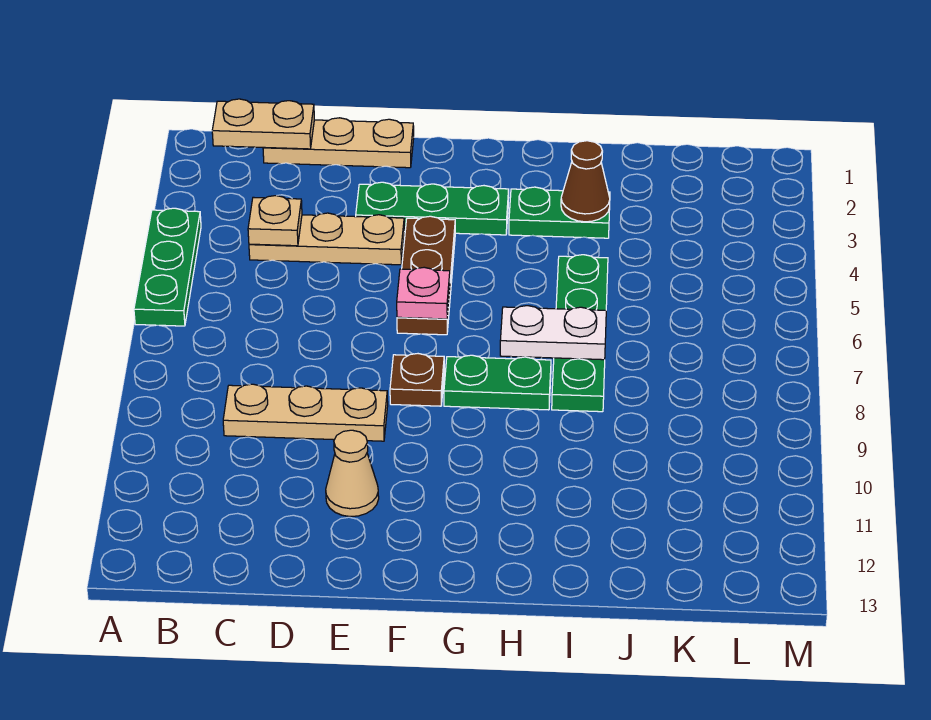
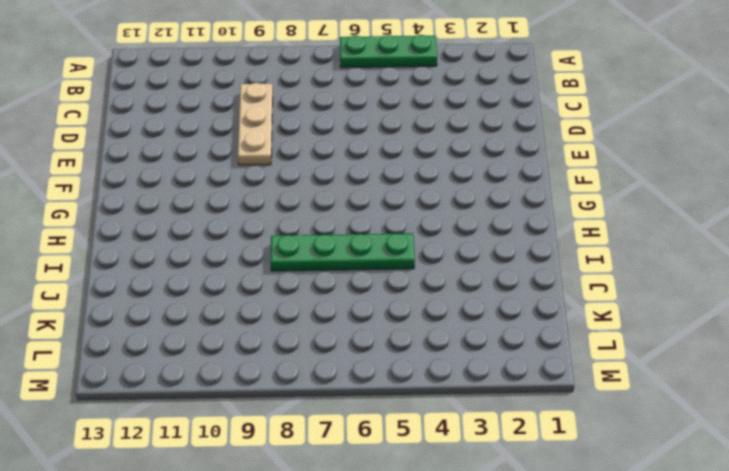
none -> tan 1x3 plate [263,118,414,168]
none -> tan 1x3 plate [249,213,404,265]
none -> green 1x3 plate [356,182,509,235]

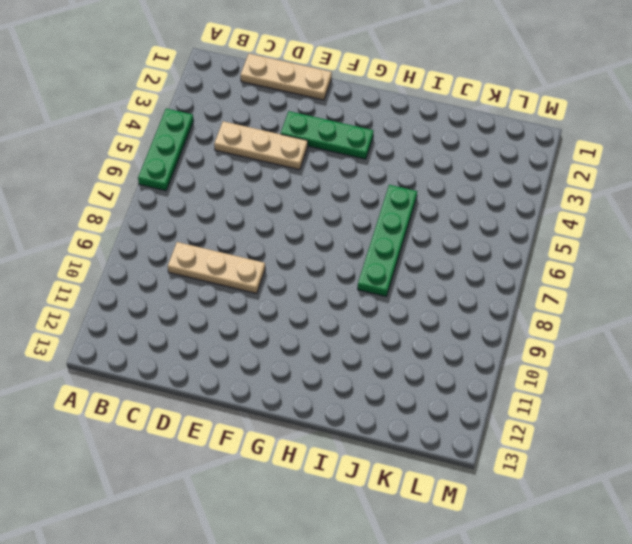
none -> tan 1x1 cone [326,430,379,517]
none -> brown 1x3 plate [397,216,455,335]
none -> brown 1x1 plate [390,354,444,406]

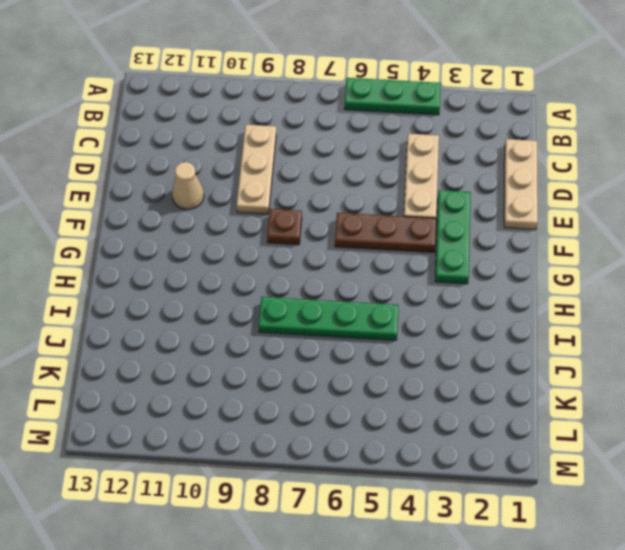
none -> green 1x2 plate [444,355,551,410]
none -> green 1x2 plate [509,187,610,238]
none -> tan 1x2 plate [212,99,314,149]

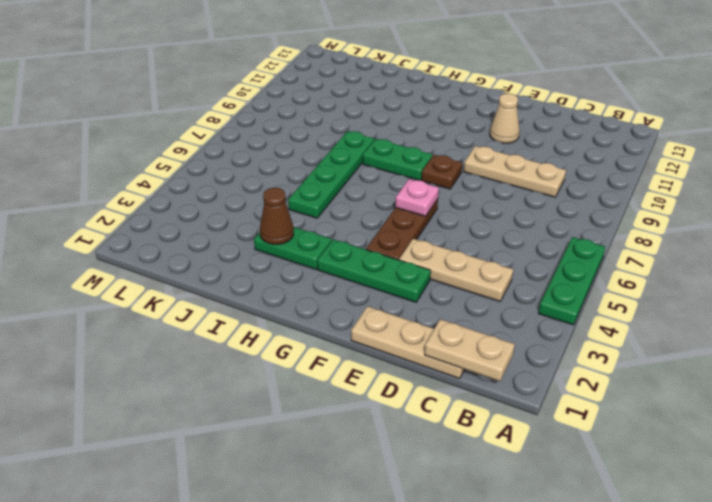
none -> tan 1x1 plate [248,196,302,246]
none -> white 1x2 plate [500,306,606,360]

